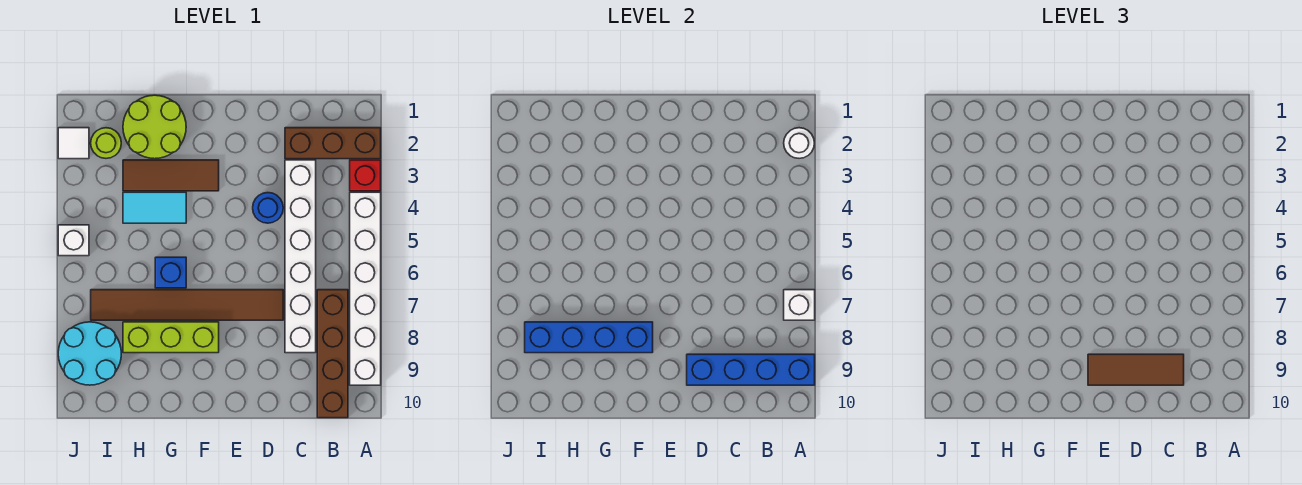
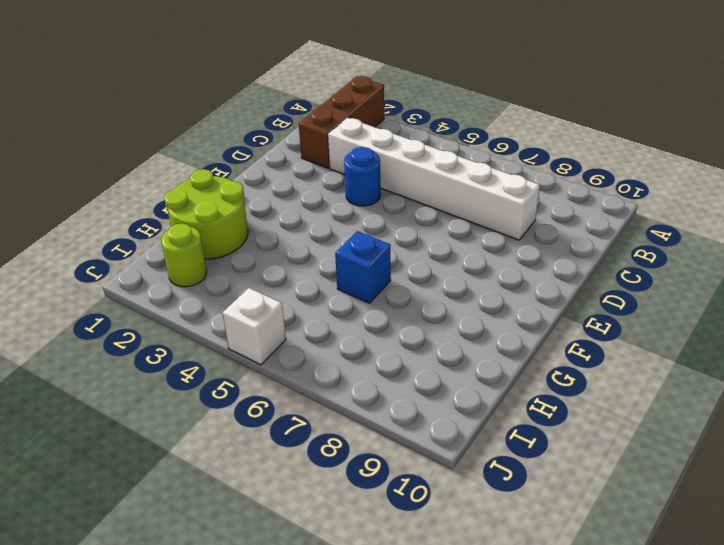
none -> red 1x1 brick [350,160,381,191]
none -> white 1x6 brick [350,192,381,385]
none -> brown 1x4 brick [317,290,348,418]

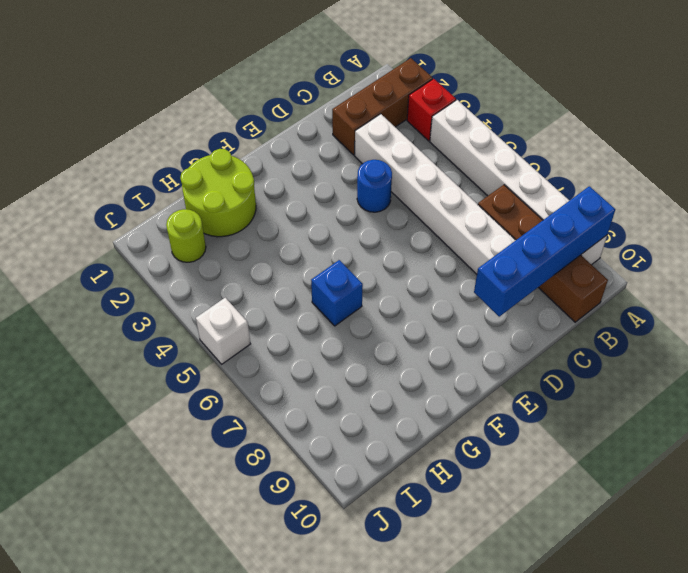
none -> brown 1x6 tile [91,290,283,320]
none -> brown 1x3 tile [123,160,219,191]
none -> lime 1x3 brick [123,322,219,353]

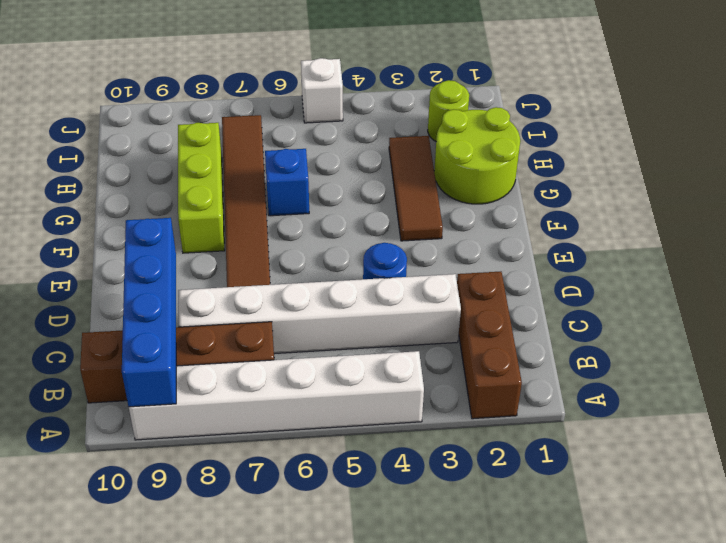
none -> red 1x1 brick [350,160,381,191]
none -> cyan 1x2 tile [123,192,186,223]
none -> cyan 2x2 round brick [58,322,121,385]

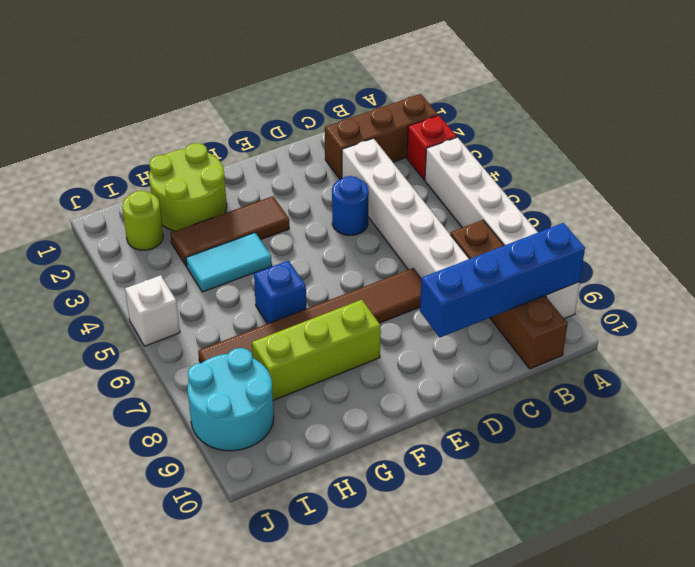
none -> white 1x1 tile [58,128,89,159]
none -> white 1x1 round brick [784,128,814,158]
none -> white 1x1 brick [784,290,815,320]

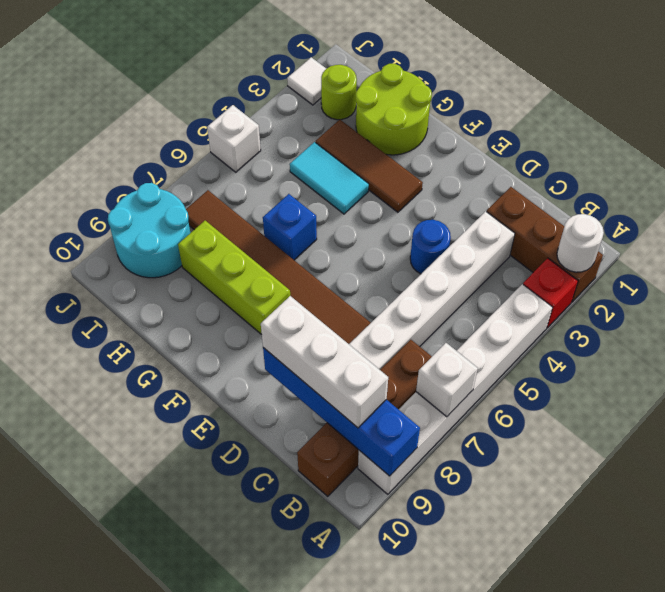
white 1x3 brick [261,296,388,428] -> brown 1x3 tile [1088,354,1184,385]
none -> blue 1x4 brick [525,322,653,353]

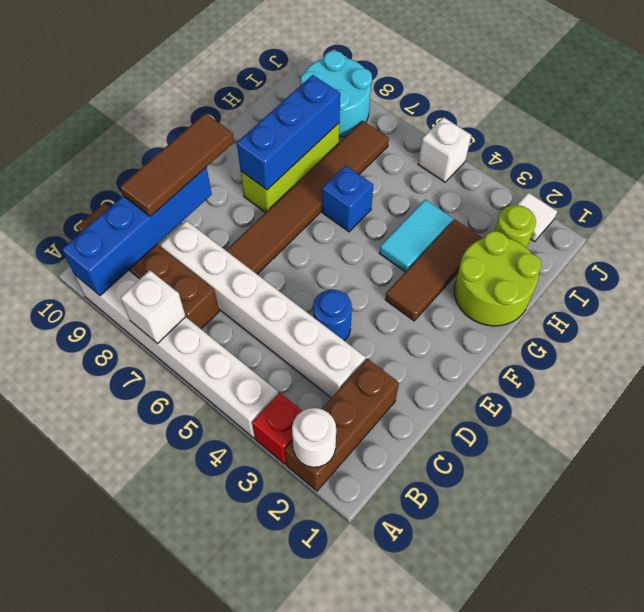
blue 1x3 brick [237,75,340,190] -> blue 1x4 brick [525,322,653,353]

